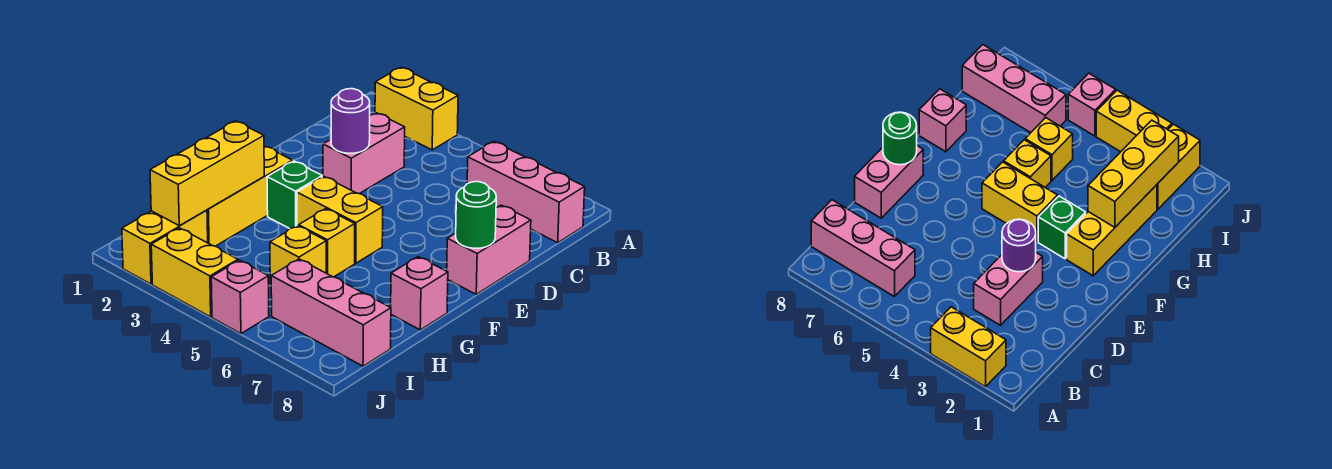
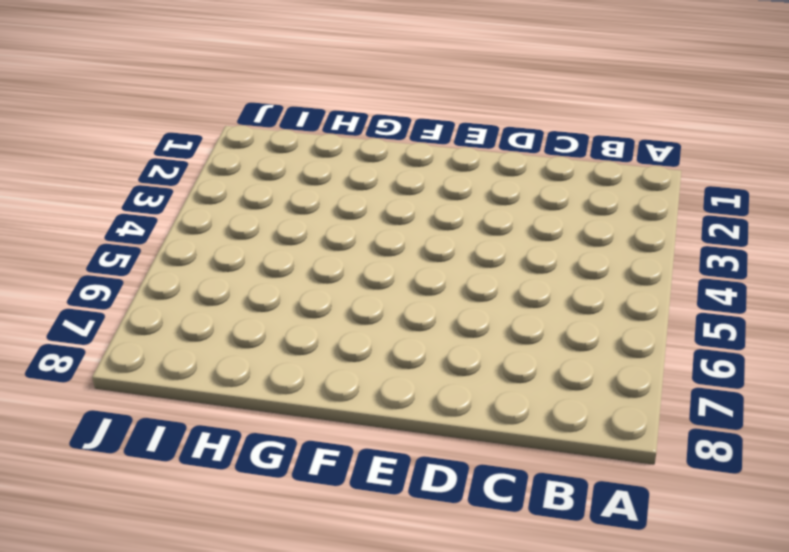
none -> yellow 1x2 brick [375,67,458,150]
none -> pink 1x3 brick [467,142,585,243]
none -> pink 1x2 brick [323,113,405,194]

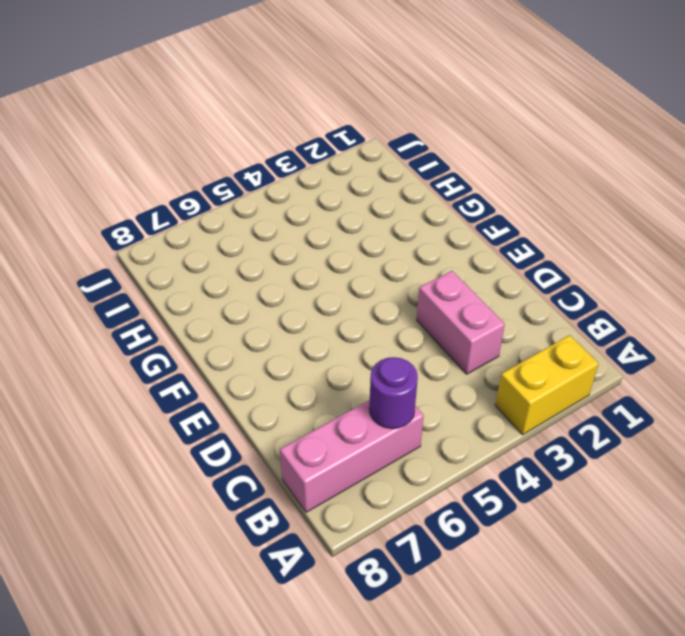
purple 1x1 round brick [369,357,418,429] -> purple 1x1 round brick moved to [331,89,370,153]
none -> pink 1x2 brick [447,205,531,294]
none -> yellow 1x3 brick [207,146,293,246]
none -> green 1x1 brick [267,161,322,229]

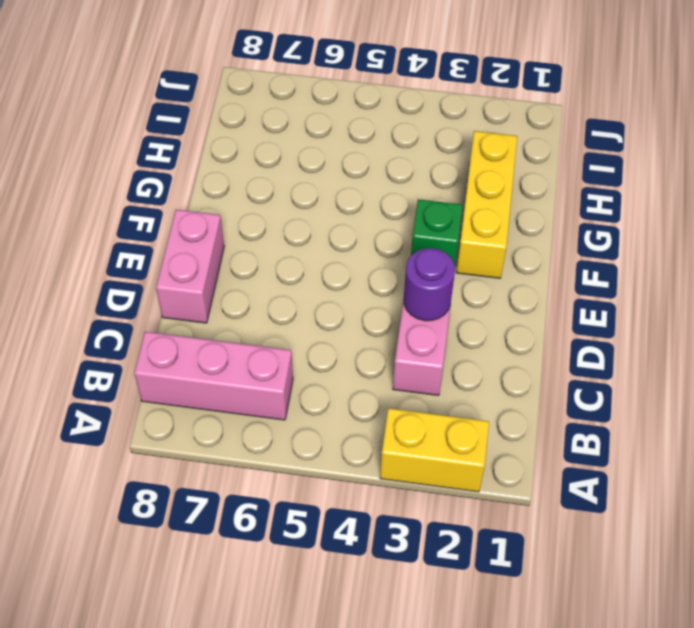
none -> yellow 1x2 brick [297,176,383,263]
none -> yellow 1x1 brick [299,209,355,277]
none -> pink 1x1 brick [391,257,448,330]

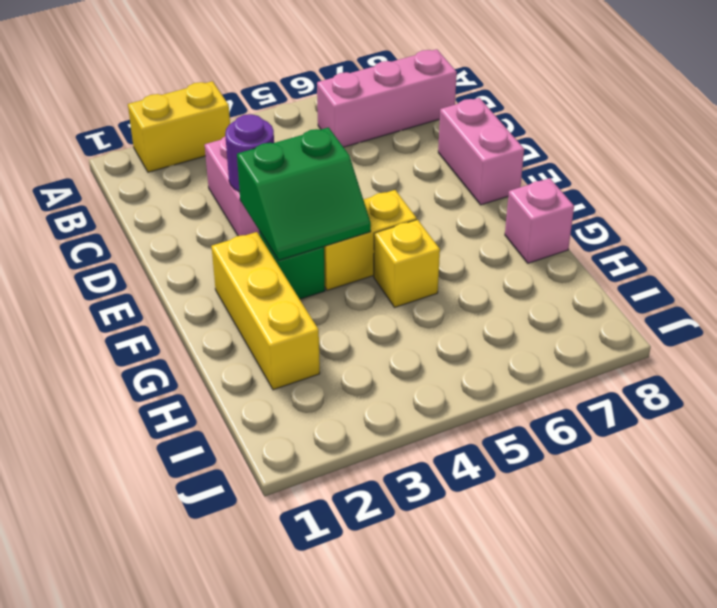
green 2x2 slope [237,127,371,261] -> none
none -> yellow 1x1 brick [270,226,326,283]
none -> yellow 1x2 brick [122,210,208,284]
none -> pink 1x3 brick [271,259,391,366]

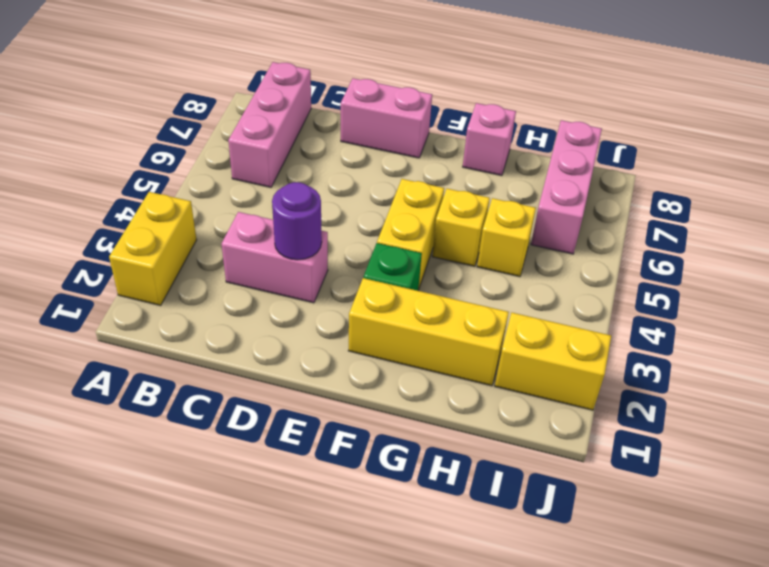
none -> yellow 1x2 brick [151,228,238,317]
none -> pink 1x1 brick [211,260,269,334]
none -> green 1x1 round brick [456,182,496,248]

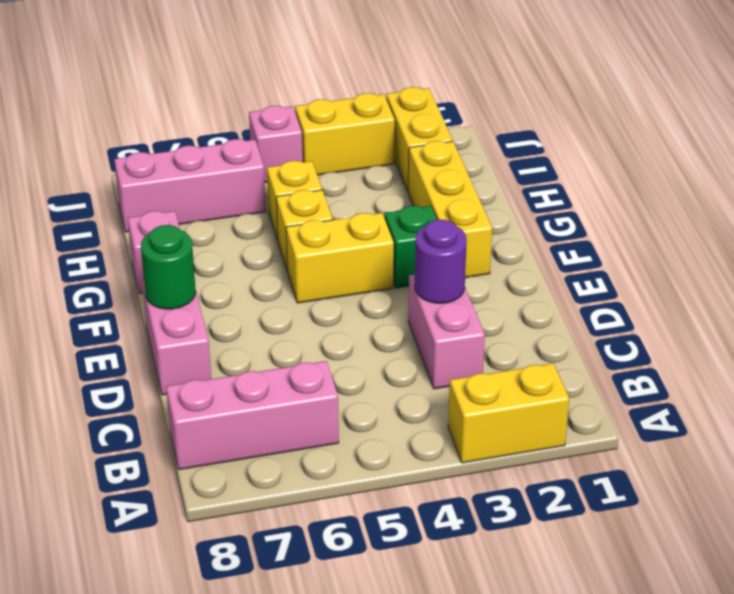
none -> yellow 1x3 brick [150,121,264,226]

